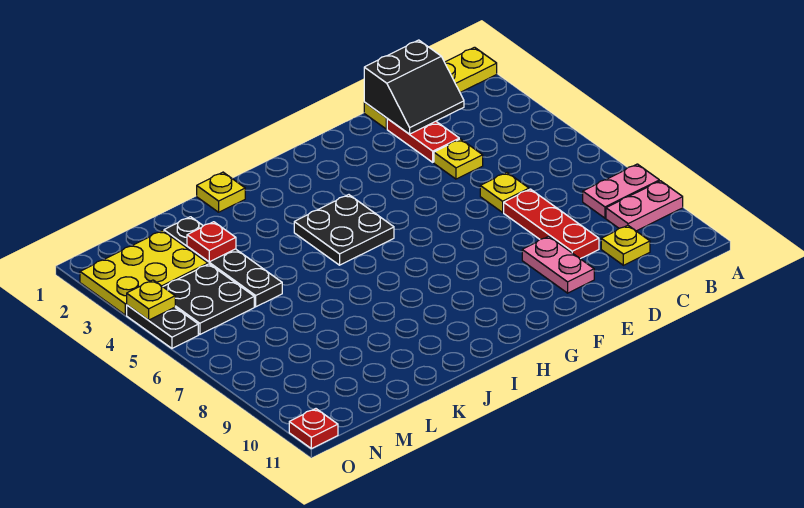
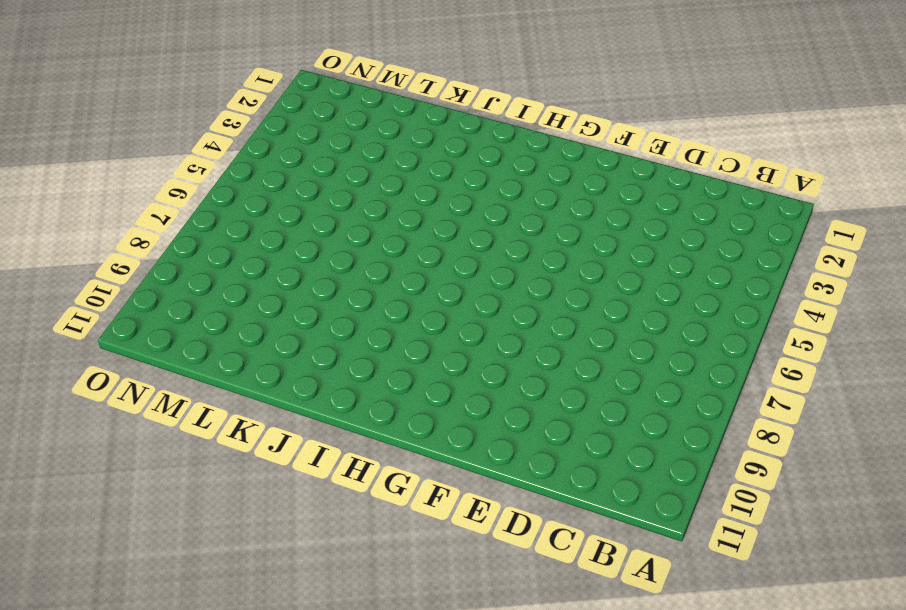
none -> yellow 1x4 plate [364,47,497,129]
none -> pink 1x2 plate [583,164,659,218]
none -> pink 1x2 plate [606,181,683,231]

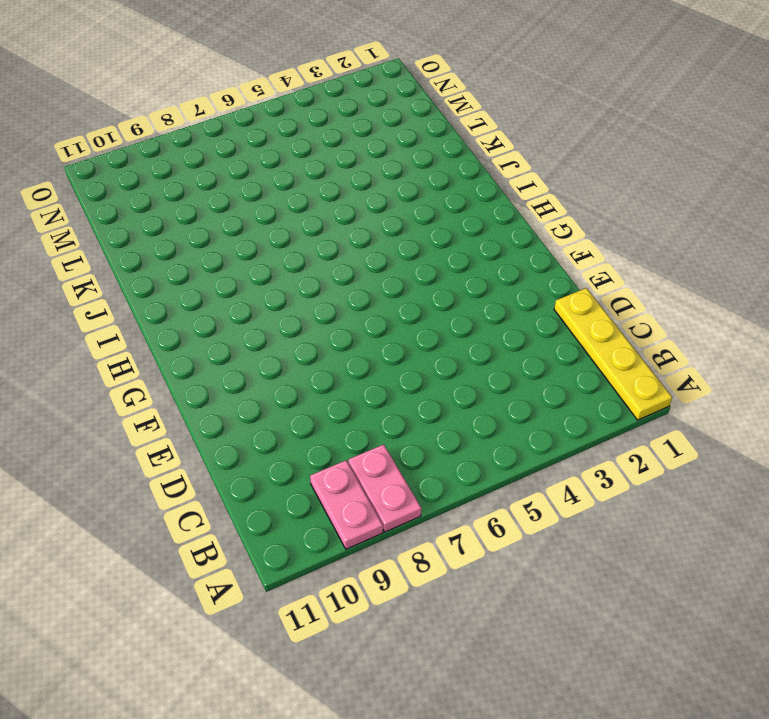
none -> yellow 1x1 plate [601,225,650,265]
none -> red 1x2 plate [387,119,459,162]
none -> yellow 1x1 plate [434,139,483,179]

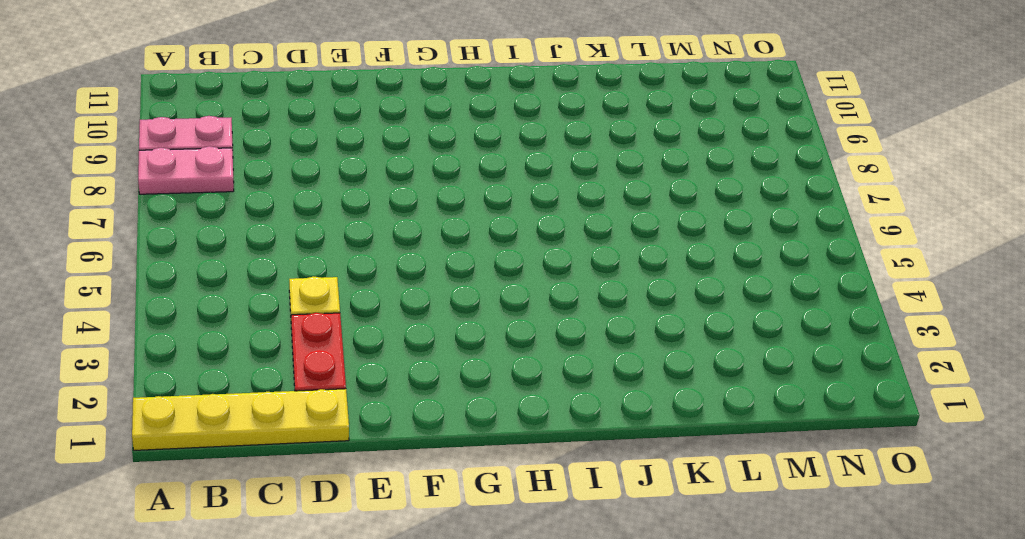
none -> yellow 1x1 plate [601,225,650,265]
none -> yellow 1x1 plate [480,173,529,212]
none -> red 1x3 plate [504,189,599,259]

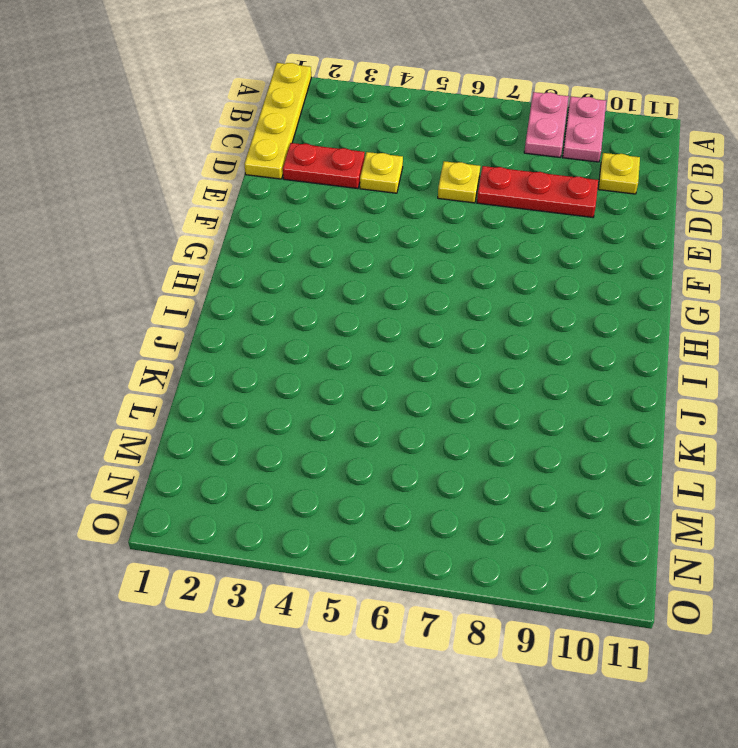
none -> pink 1x2 plate [522,236,594,293]
none -> black 2x2 plate [294,195,394,265]
none -> yellow 1x1 plate [197,172,245,212]

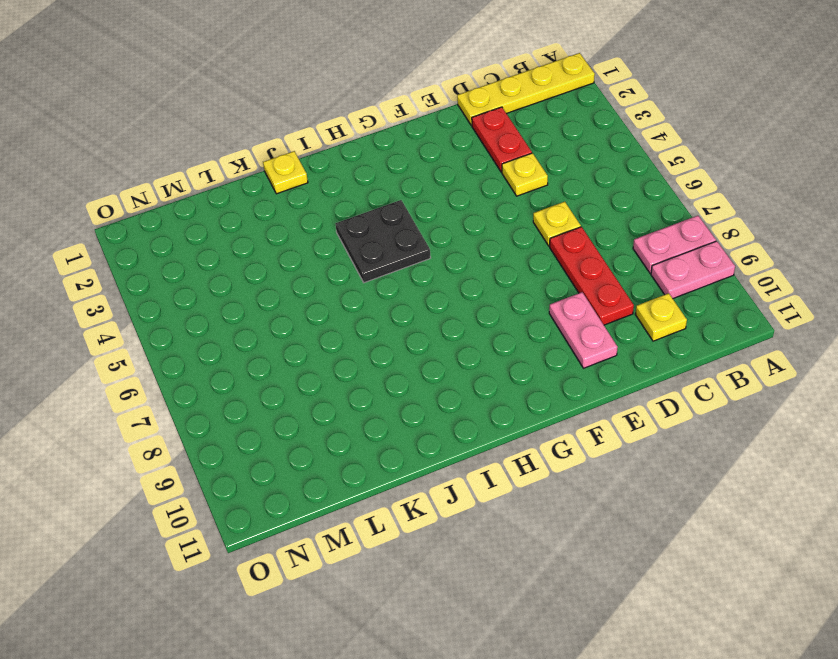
none -> black 1x4 plate [164,217,282,307]
none -> yellow 2x3 plate [80,231,208,315]
none -> black 2x2 plate [163,264,254,335]

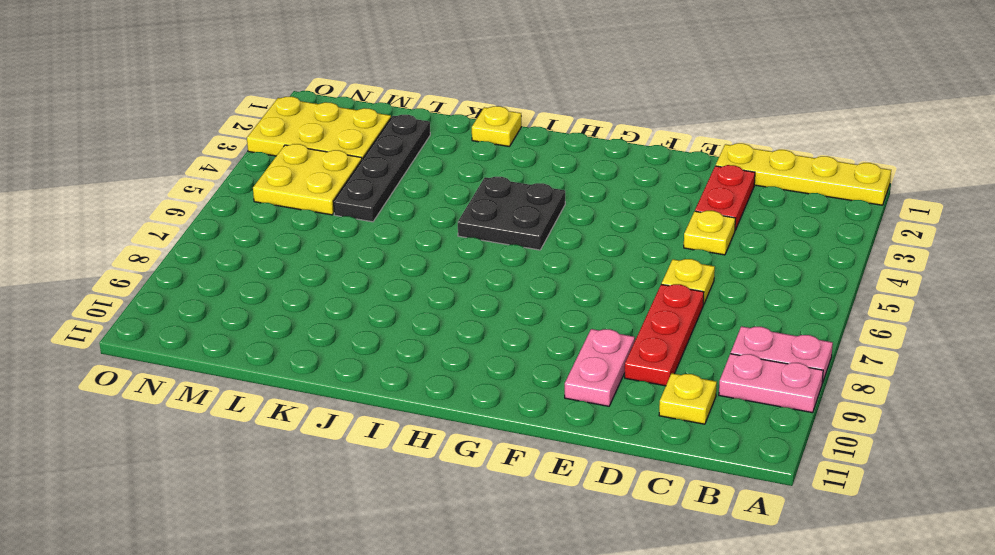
yellow 2x2 plate [253,144,362,215] -> black 2x2 plate [163,264,254,335]
none -> black 1x2 plate [127,305,198,348]
none -> red 1x1 plate [289,409,338,449]
none -> black 2x2 slope [364,40,464,134]

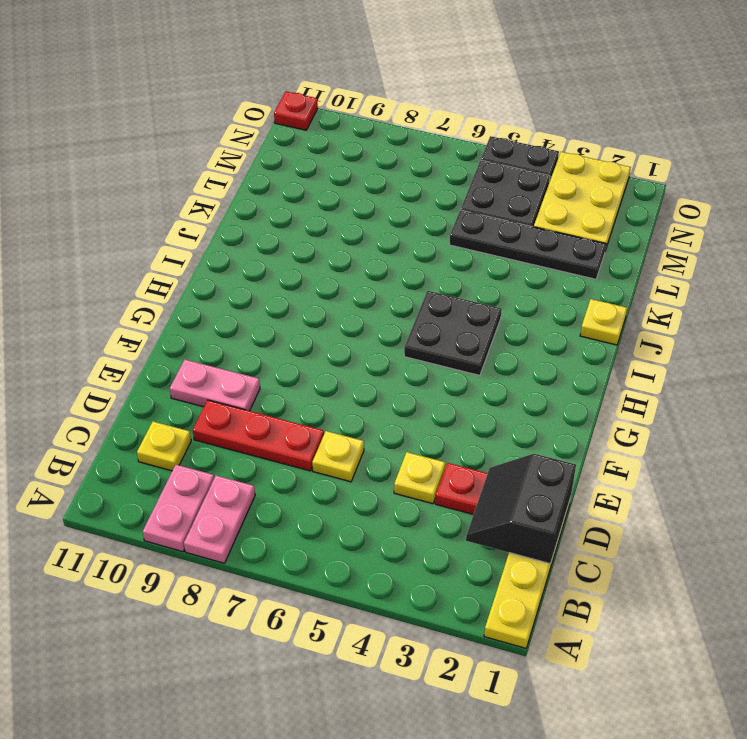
none -> red 1x1 plate [187,222,236,262]
none -> yellow 1x1 plate [127,280,175,320]

